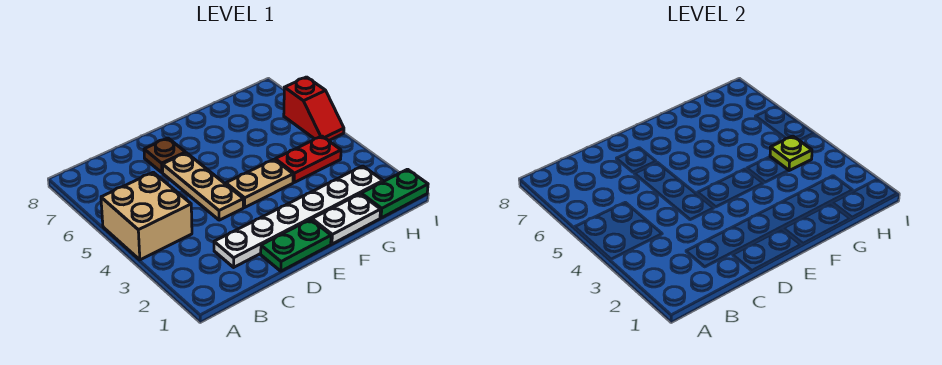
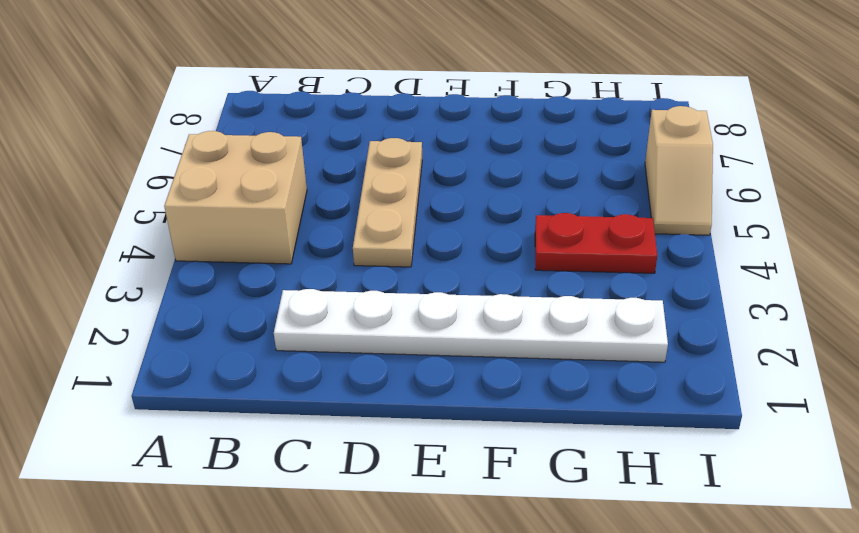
tan 1x2 slope [645,106,713,235] -> red 1x2 slope [284,77,344,141]
none -> green 1x2 plate [261,219,331,271]
none -> brown 1x1 plate [144,138,186,173]

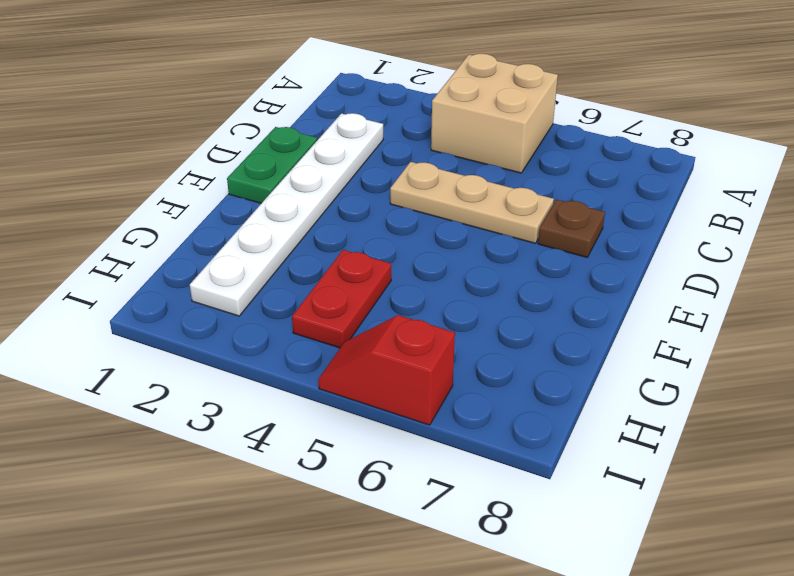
none -> tan 1x2 plate [226,160,293,207]
none -> white 1x2 plate [312,194,381,244]

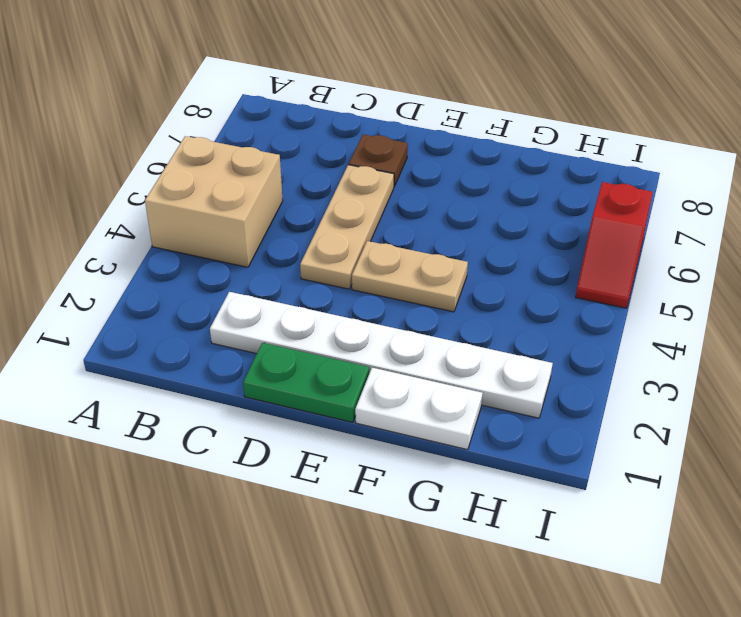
none -> red 1x2 plate [275,136,341,183]
none -> green 1x2 plate [361,169,428,218]

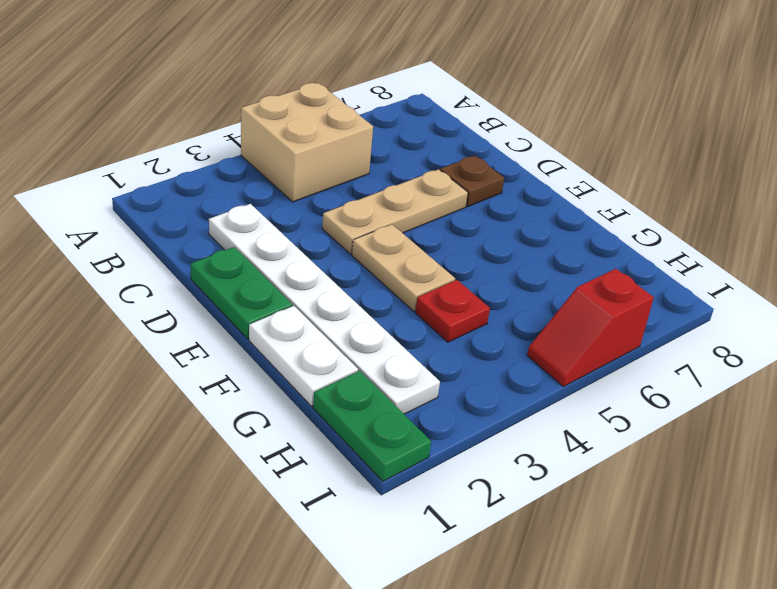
red 1x1 plate [415,280,490,342] -> red 1x2 plate [275,136,341,183]
none -> lime 1x1 plate [770,136,812,170]

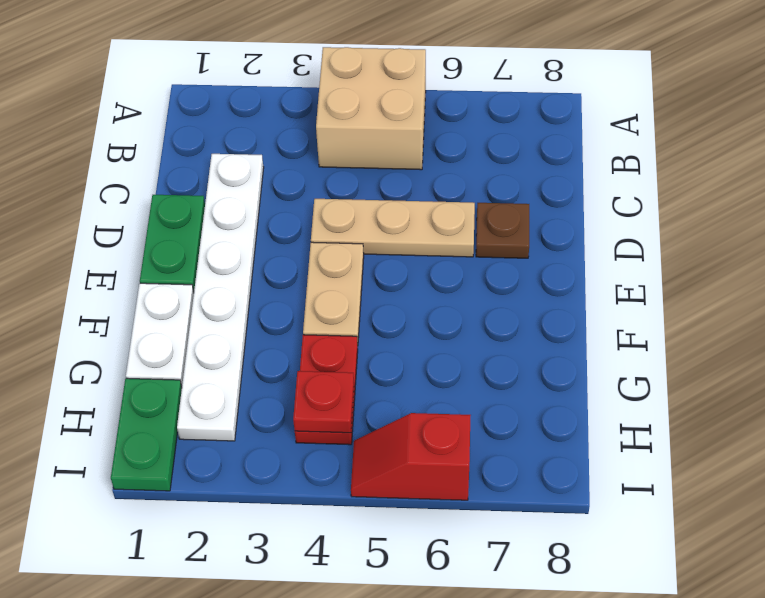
red 1x1 plate [293,371,354,433] -> lime 1x1 plate [770,136,812,170]

